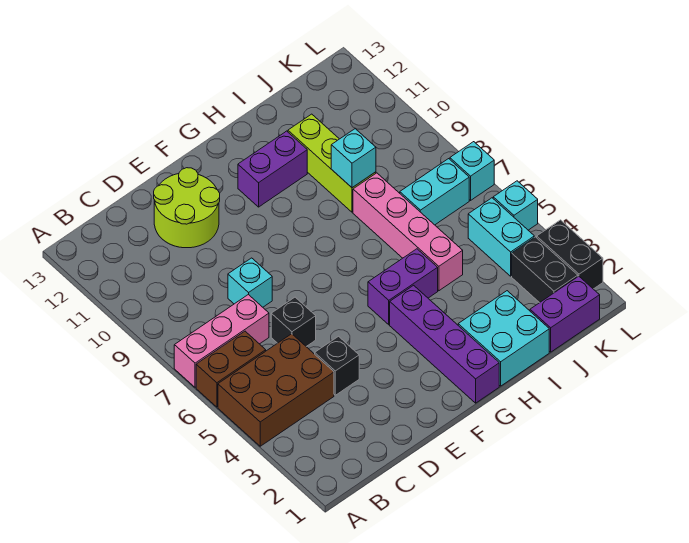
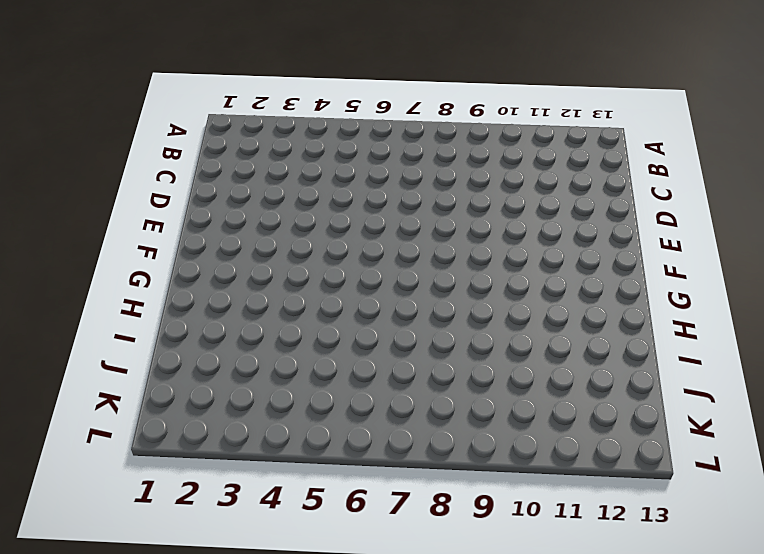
none -> brown 2x3 brick [218,334,334,446]
none -> brown 1x2 brick [196,331,266,407]
none -> pink 1x3 brick [174,295,269,387]

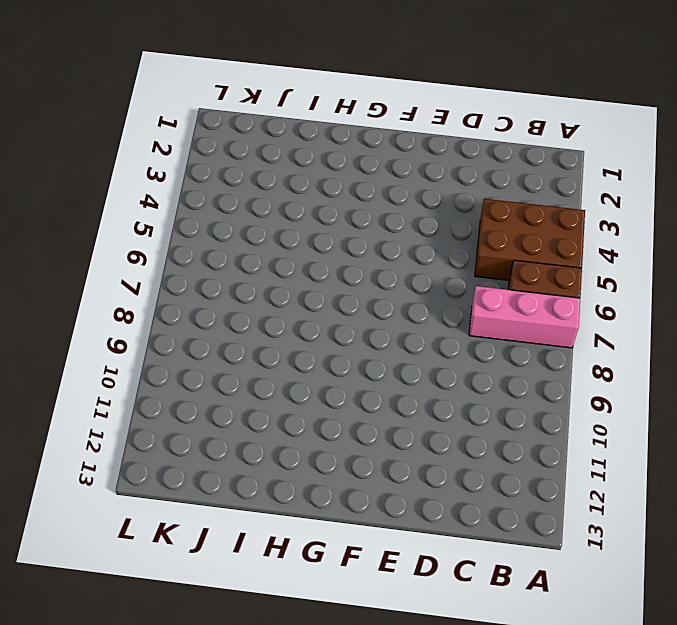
none -> black 1x1 brick [315,336,359,395]
none -> black 1x1 brick [271,297,316,346]
none -> cyan 1x1 brick [228,258,272,307]

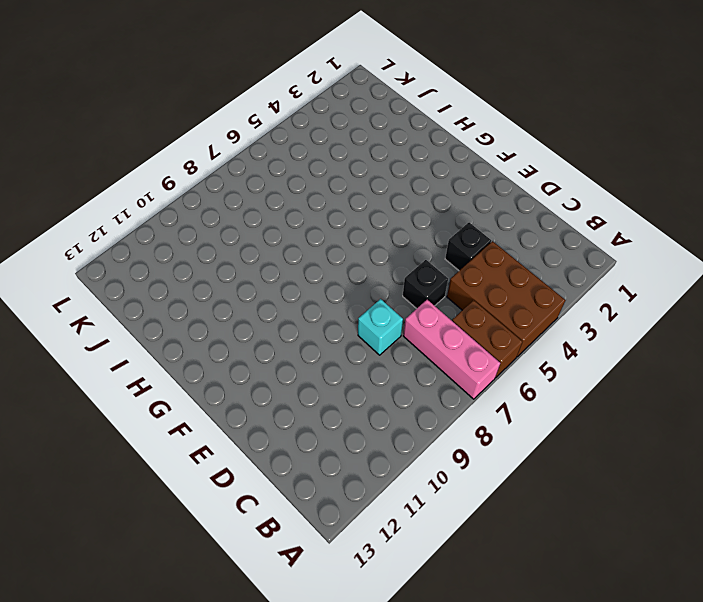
none -> lime 2x2 round brick [154,168,220,248]
none -> purple 1x4 brick [390,285,499,403]
none -> purple 1x2 brick [368,249,438,325]

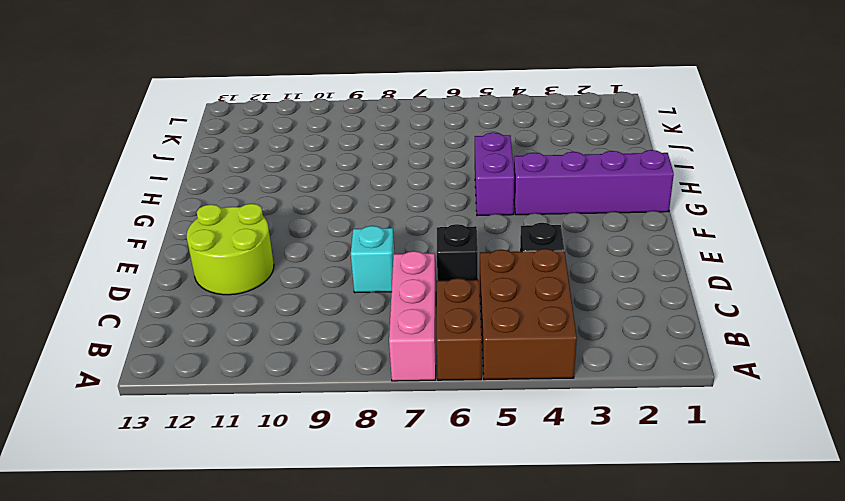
none -> purple 1x2 brick [238,131,307,207]
none -> cyan 2x2 brick [458,291,549,386]
none -> pink 1x4 brick [353,173,463,291]

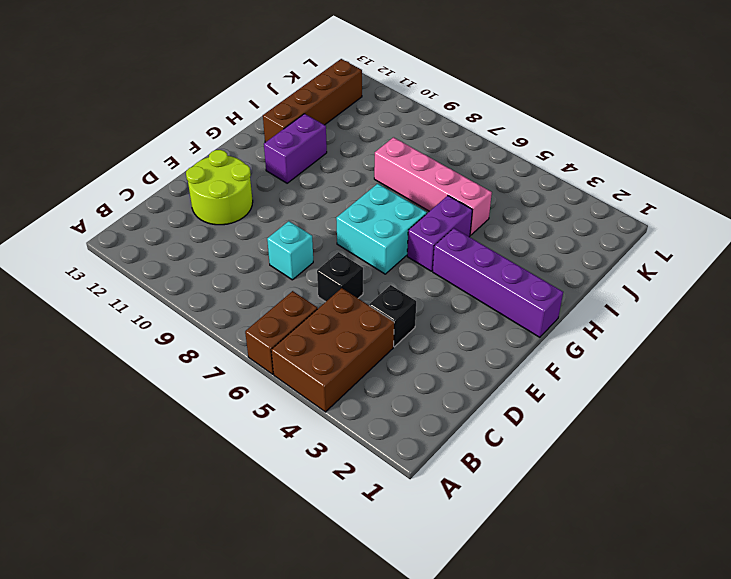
cyan 2x2 brick [336,184,427,274] -> cyan 2x2 brick moved to [458,291,549,386]
brown 1x4 brick [263,59,362,142] -> none
none -> pink 1x3 brick [174,295,269,387]
none -> lime 1x3 brick [288,114,376,212]
none -> purple 1x2 brick [530,276,600,352]

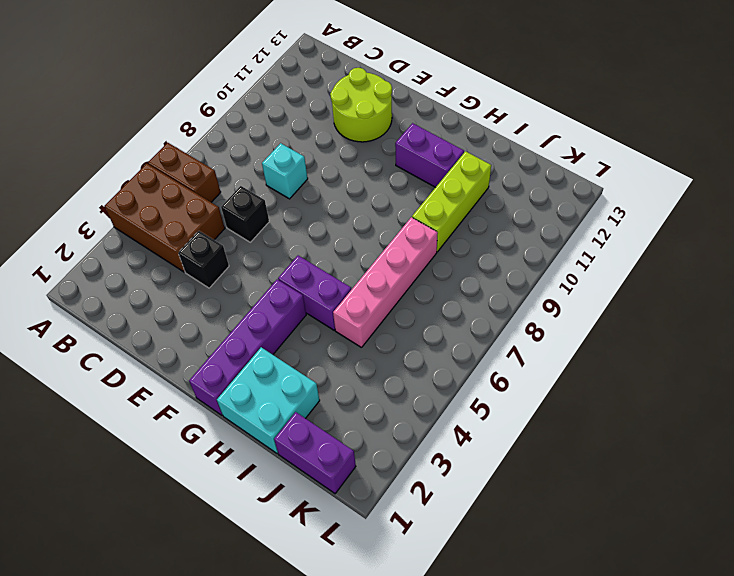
none -> pink 1x3 brick [174,295,269,387]
none -> cyan 1x2 brick [400,159,469,225]
none -> black 1x2 brick [512,237,578,303]

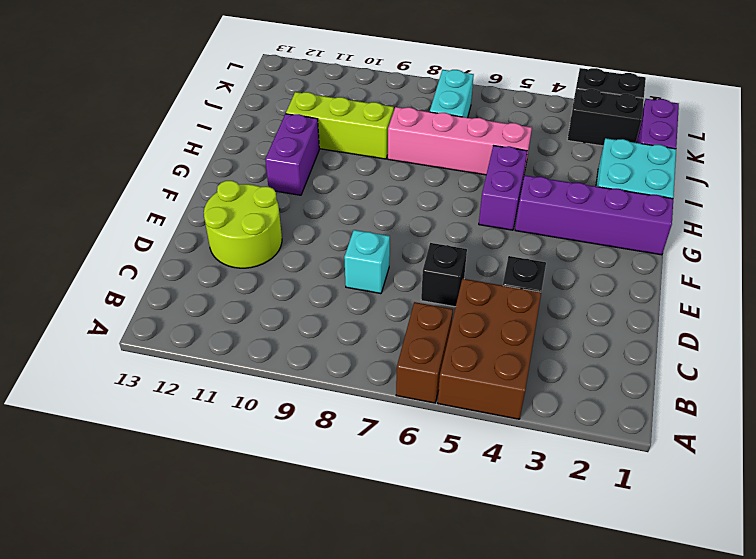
none -> pink 1x3 brick [174,295,269,387]
none -> cyan 1x2 brick [468,198,534,276]
none -> cyan 1x1 brick [493,181,538,230]

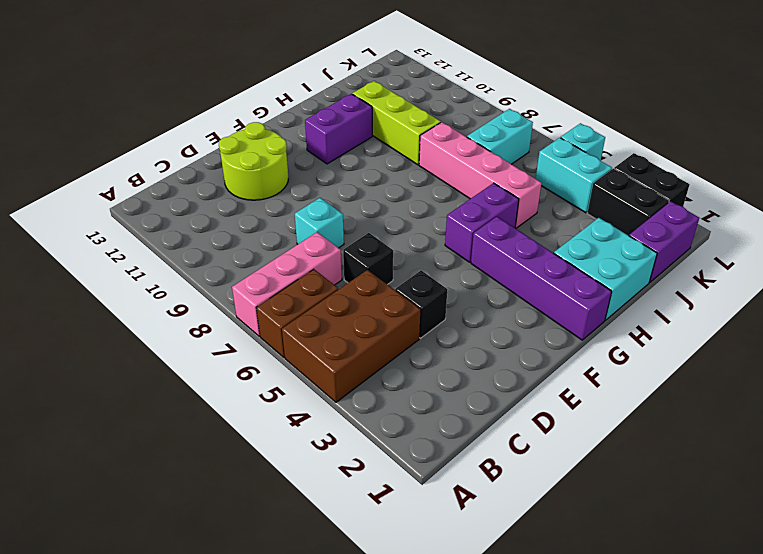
none -> cyan 1x1 brick [450,142,494,200]
none -> cyan 1x1 brick [331,129,376,188]

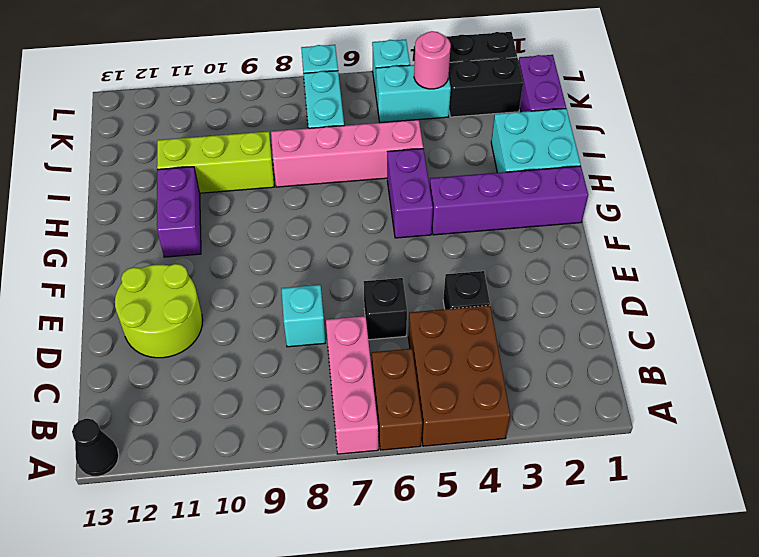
black 1x1 cone [72,419,119,476] -> none
pink 1x1 round brick [414,31,451,89] -> none
none -> cyan 1x1 brick [331,129,376,188]

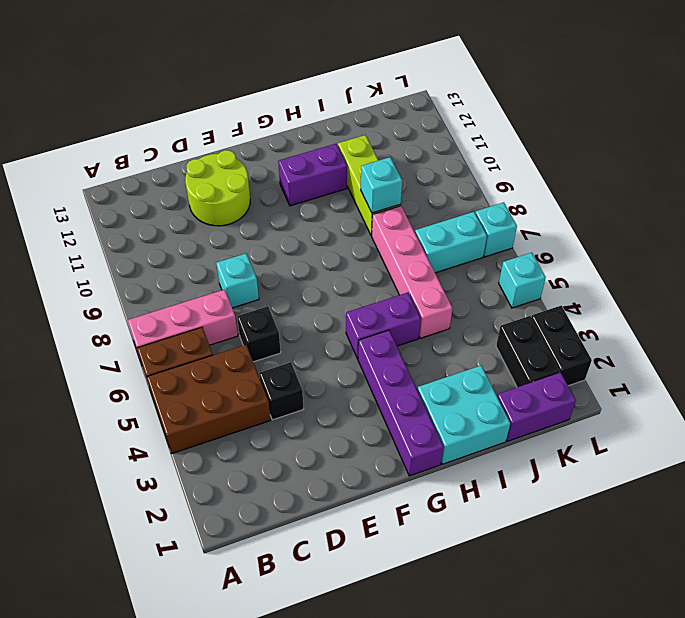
none -> cyan 1x2 brick [468,198,534,276]

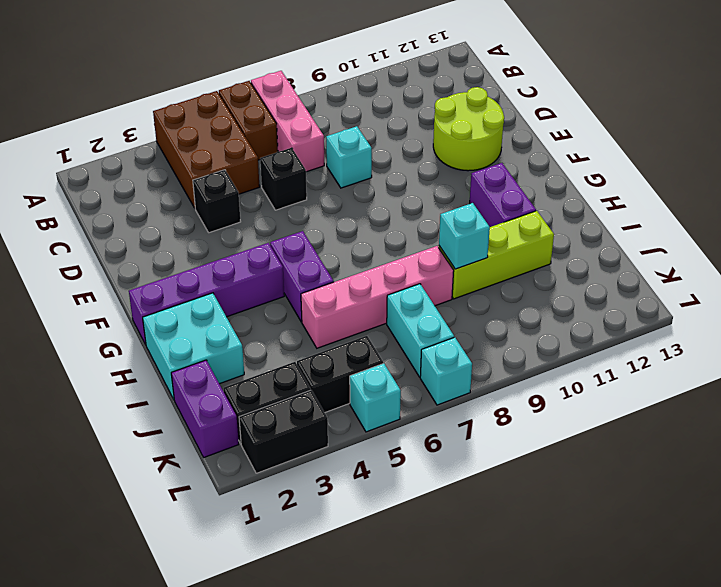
black 1x2 brick [297,336,383,412] -> cyan 1x2 brick [468,198,534,276]

